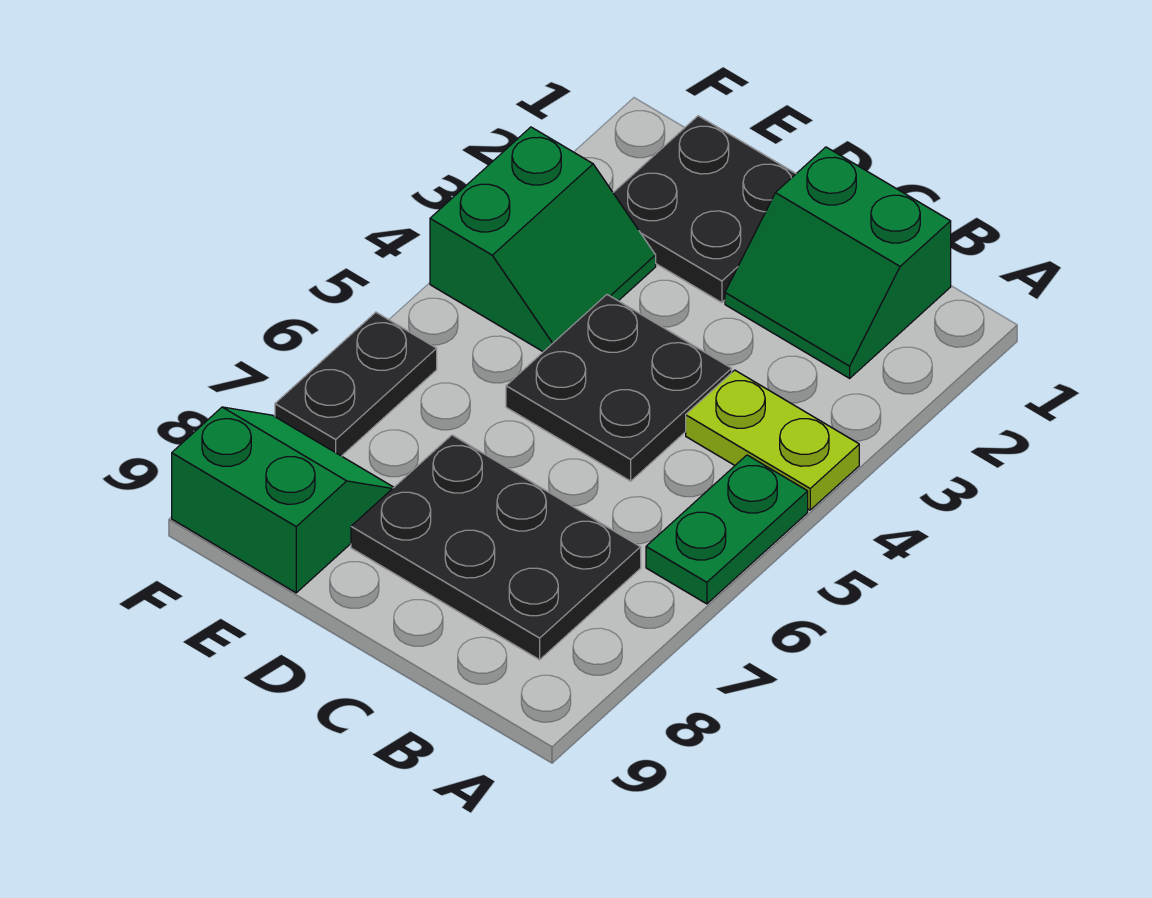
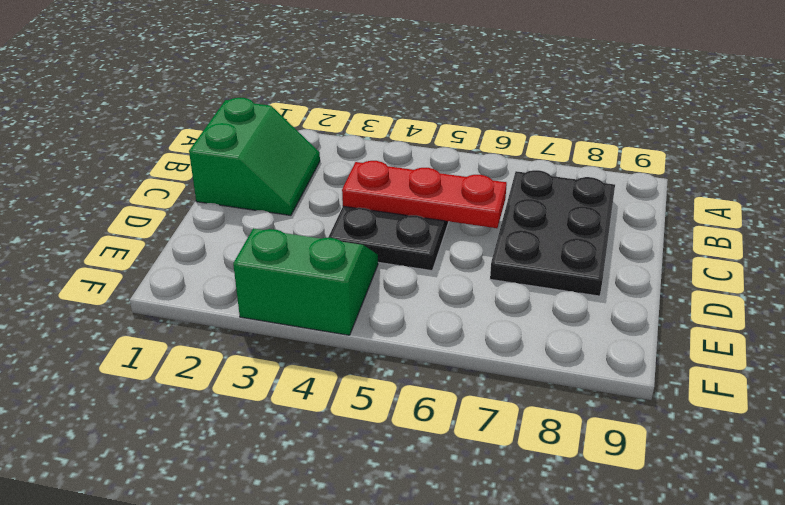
red 1x3 plate [342,161,507,228] -> none
none -> lime 1x2 plate [686,370,859,510]
none -> green 1x2 plate [646,455,808,604]

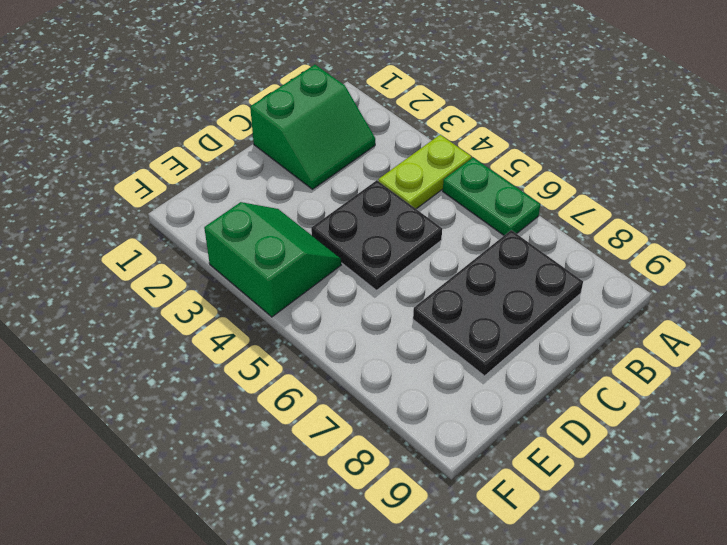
none -> black 2x2 plate [613,116,796,303]
none -> green 2x2 slope [172,407,394,593]

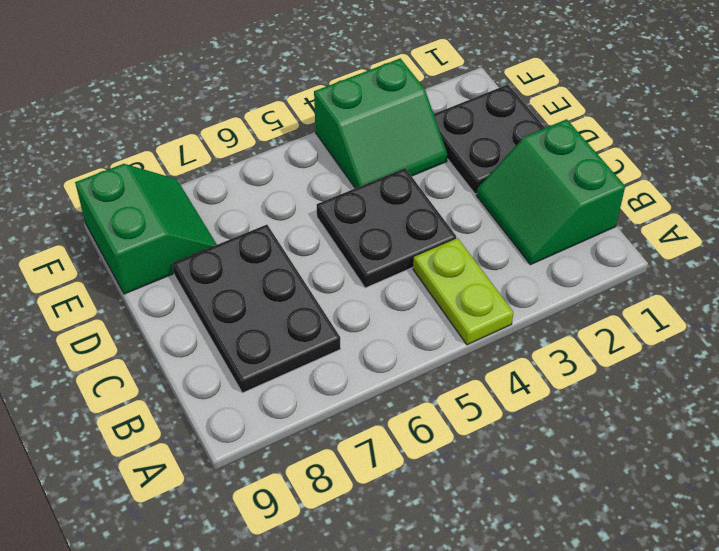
none -> green 1x2 plate [646,455,808,604]
none -> black 1x2 plate [275,312,437,456]

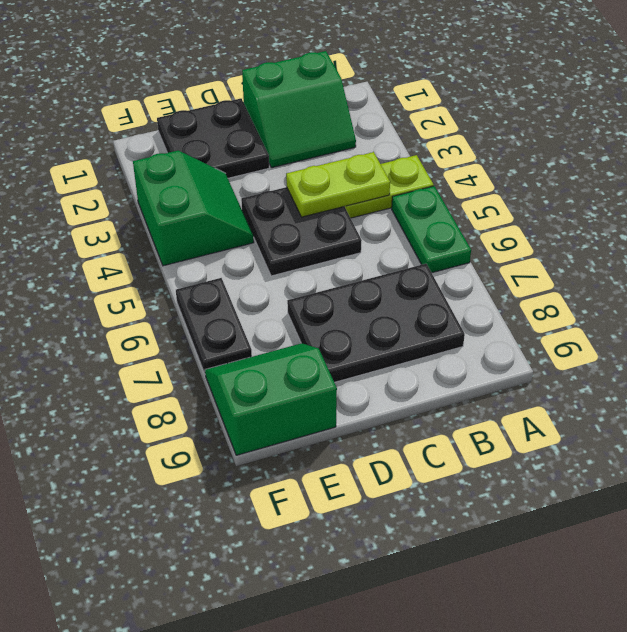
lime 1x2 plate [286,152,390,217] -> none

